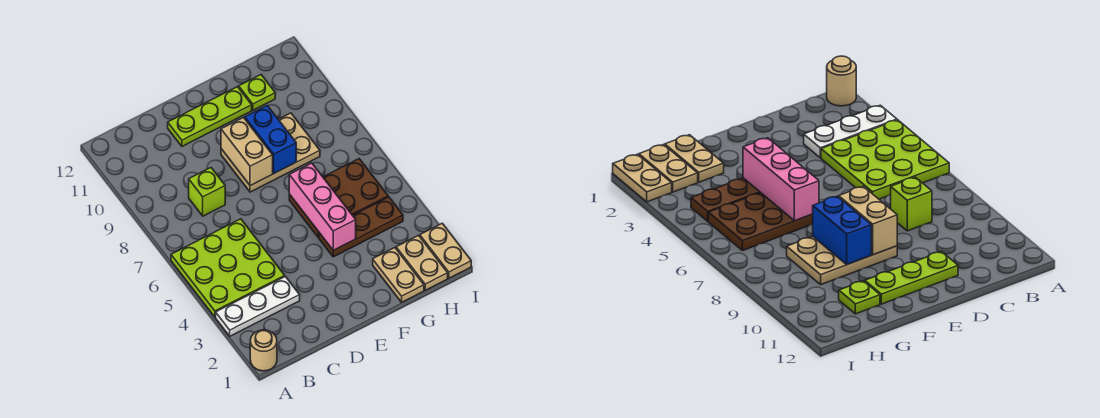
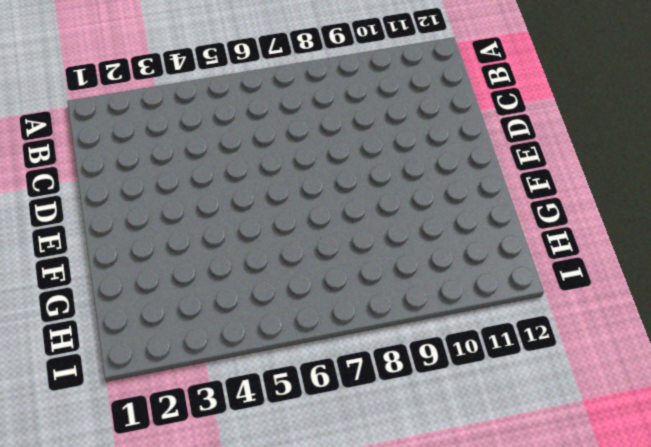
none -> tan 1x1 round brick [250,330,277,371]
none -> white 1x3 plate [216,277,300,336]
none -> lime 3x3 plate [171,219,285,317]

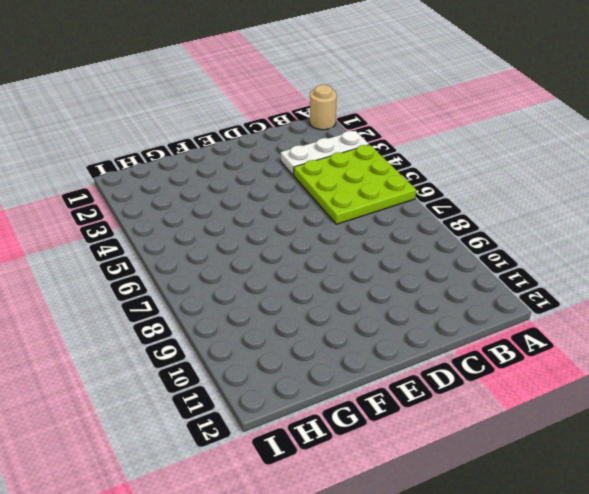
none -> lime 1x1 brick [189,168,225,216]
none -> lime 1x3 plate [168,87,252,146]
none -> tan 2x3 plate [221,113,320,192]

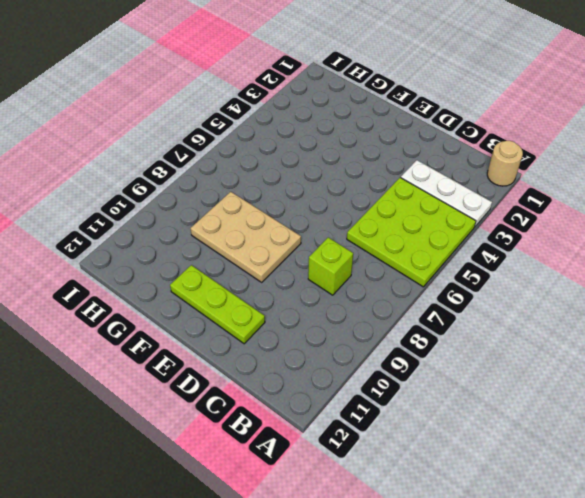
none -> brown 1x3 plate [319,197,403,257]
none -> brown 2x3 plate [289,159,388,238]
none -> tan 1x2 plate [373,248,424,302]

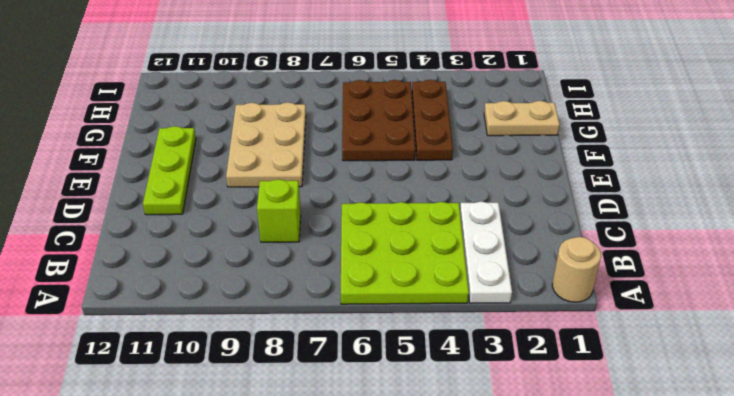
none -> lime 1x1 plate [239,75,275,110]
none -> tan 1x2 plate [396,235,448,290]
none -> tan 1x2 plate [420,223,471,278]

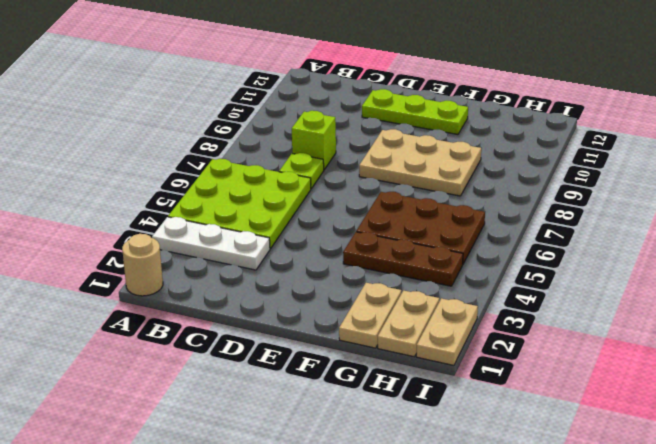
lime 1x1 plate [279,153,324,188] -> lime 1x1 plate moved to [239,75,275,110]
none -> tan 1x2 brick [221,118,273,186]
none -> pink 1x3 brick [289,163,356,250]
none -> blue 1x2 brick [245,106,296,173]

